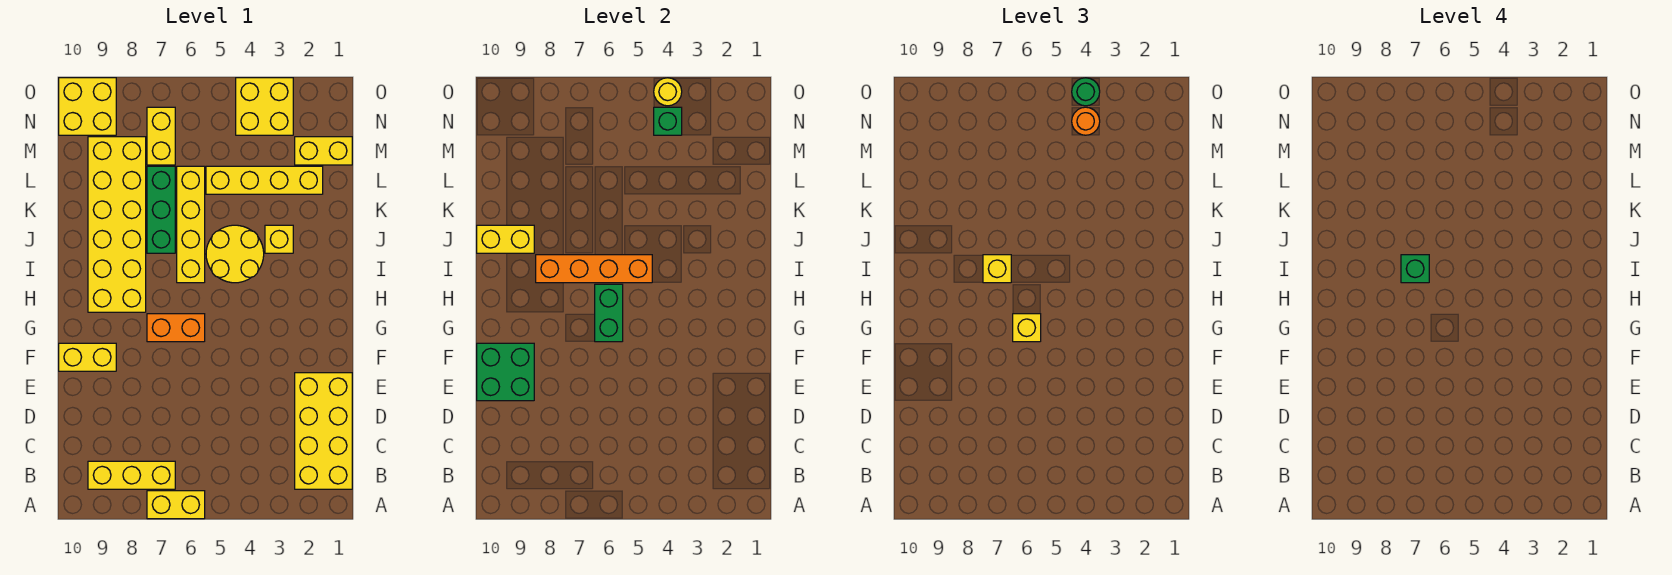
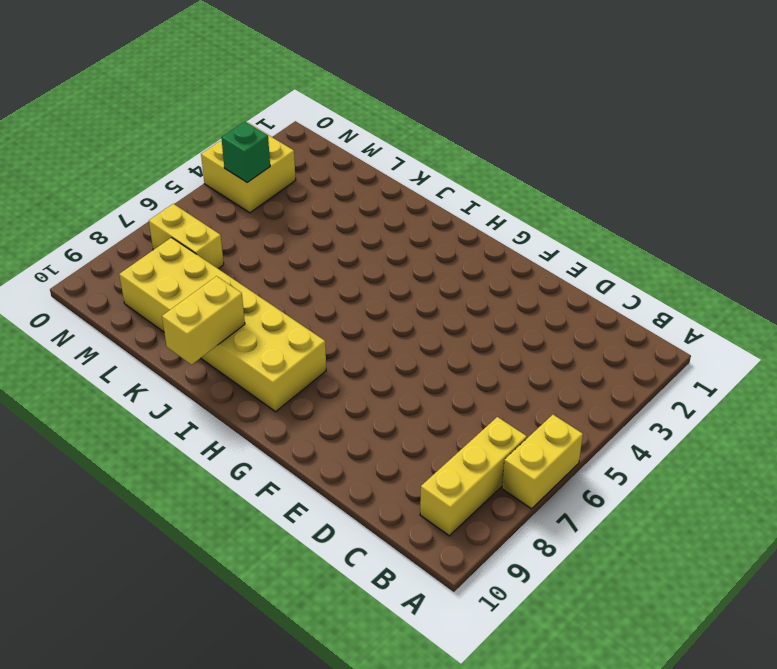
none -> yellow 2x4 brick [295,373,352,489]
none -> yellow 1x2 brick [59,343,116,371]
none -> orange 1x2 brick [147,314,205,342]

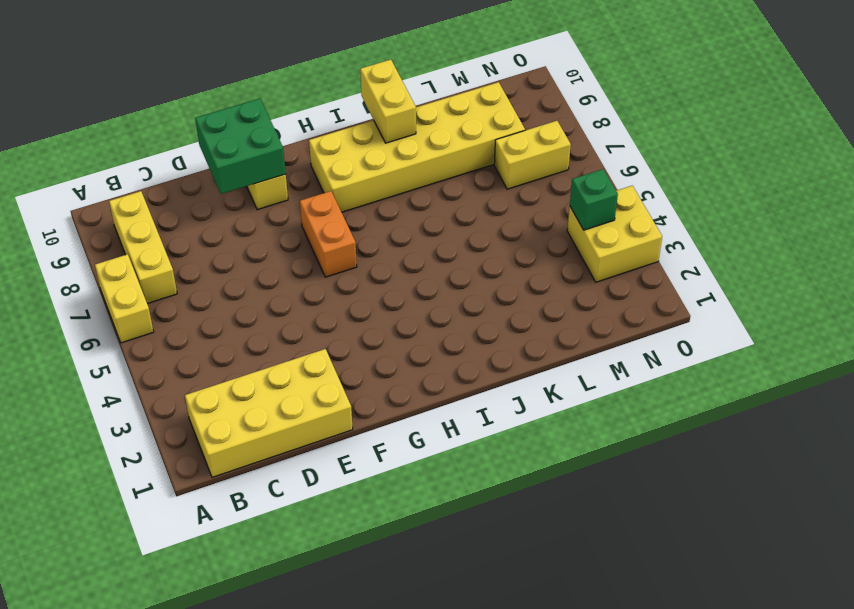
none -> yellow 2x2 round brick [206,225,264,283]
none -> yellow 1x4 brick [177,166,205,283]
none -> yellow 1x1 brick [265,225,293,253]

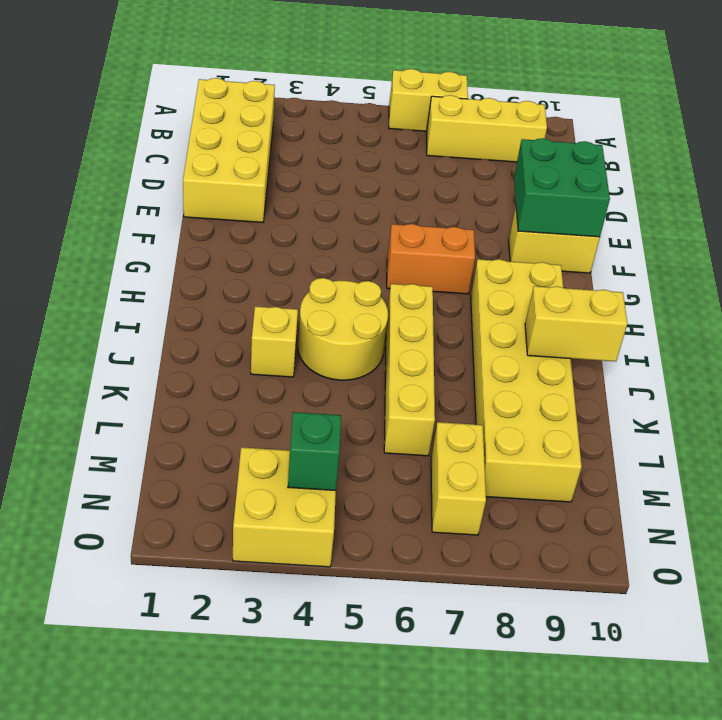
none -> green 1x3 brick [147,166,175,253]
none -> yellow 1x4 brick [206,166,323,194]
none -> yellow 1x2 brick [295,137,352,165]

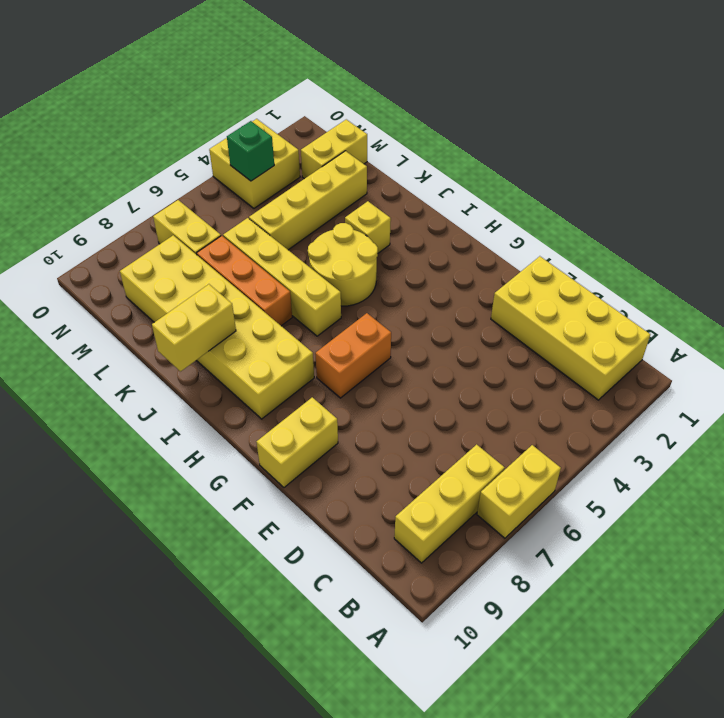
orange 1x3 brick [197,236,292,326] -> green 1x3 brick [147,166,175,253]
none -> yellow 2x2 brick [59,78,116,135]
none -> green 2x2 brick [477,343,534,401]
none -> green 1x2 brick [595,284,623,342]

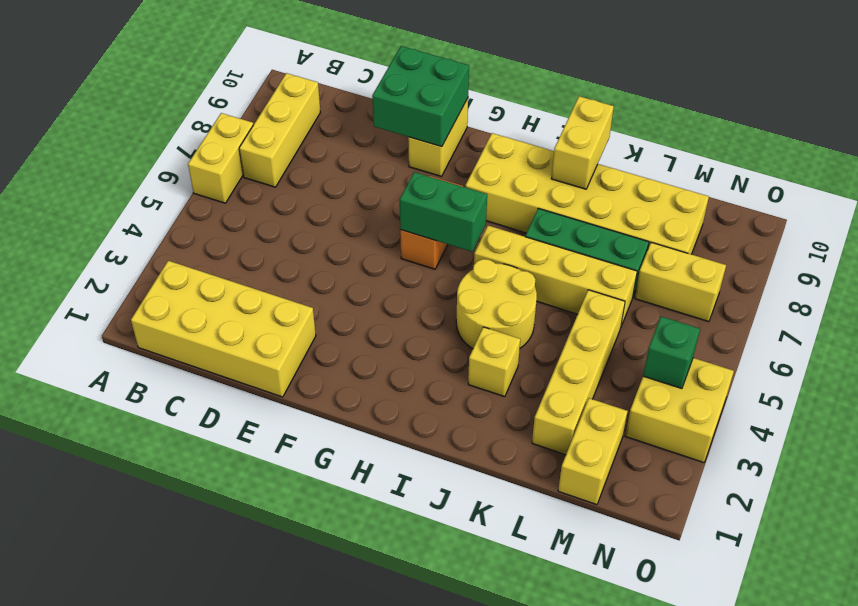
none -> yellow 2x2 brick [59,78,116,135]
none -> orange 1x4 brick [536,255,652,283]
none -> yellow 1x1 round brick [654,78,682,106]

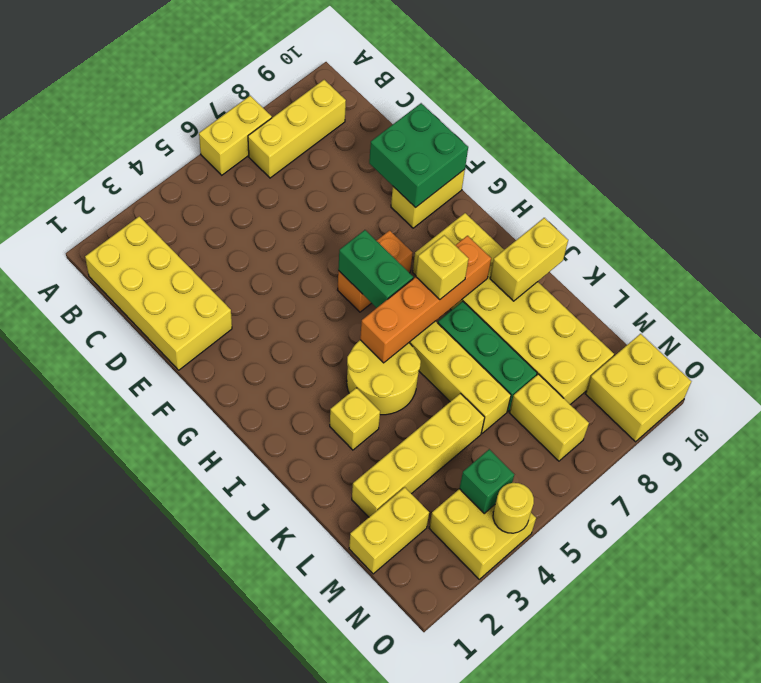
none -> yellow 1x1 brick [1013,314,1041,342]
none -> orange 1x1 round brick [1072,107,1100,135]
none -> green 1x1 round brick [1072,78,1100,106]

